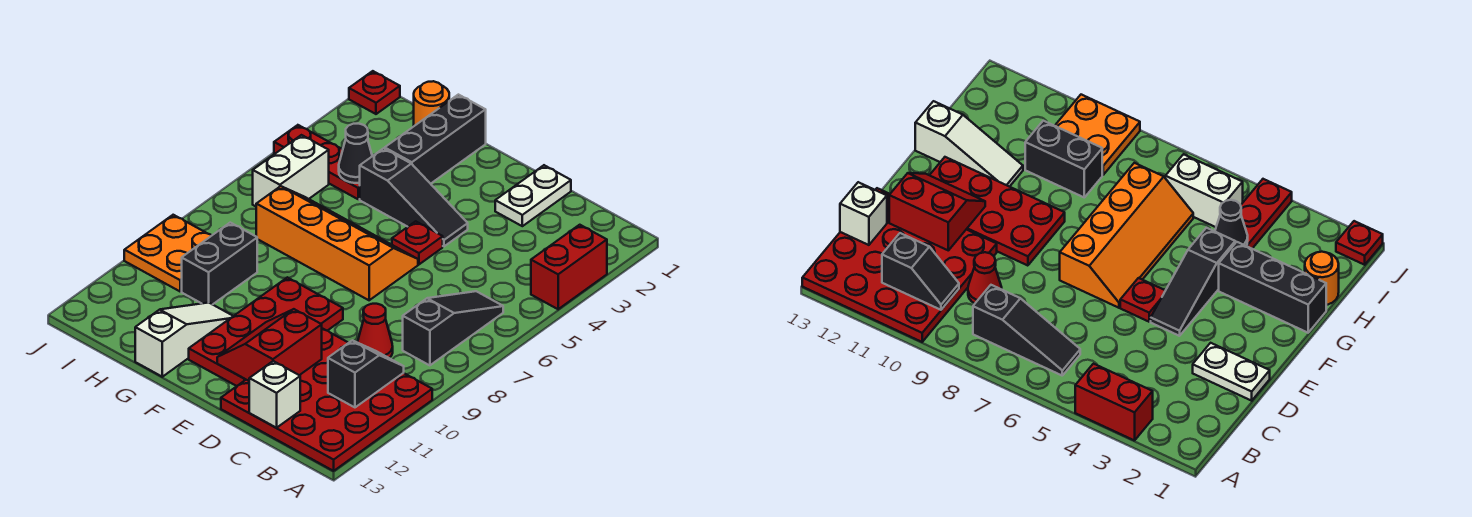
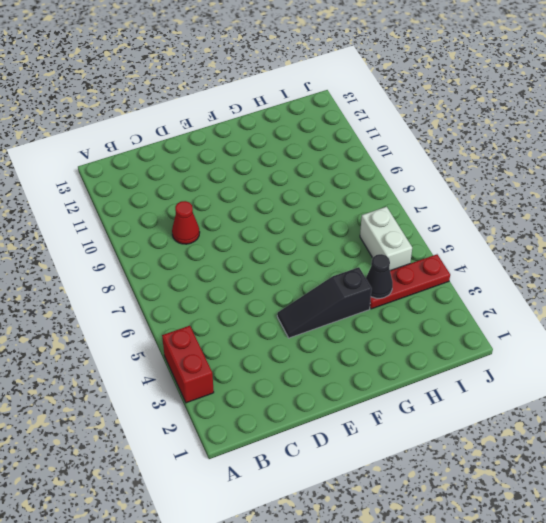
none -> red 4x4 plate [221,328,432,471]
none -> black 1x3 slope [403,291,503,365]
none -> white 1x2 plate [495,165,571,226]

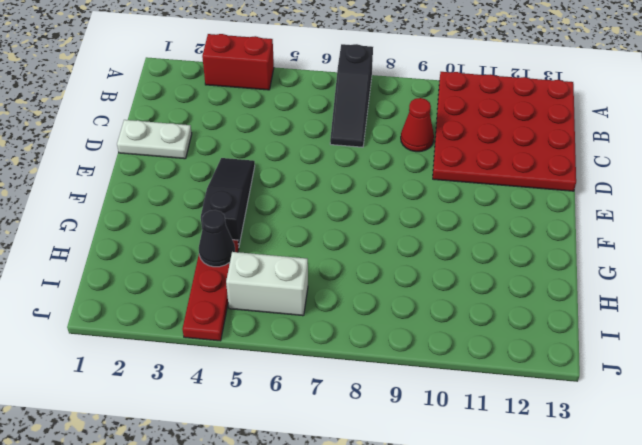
black 1x3 slope [330,44,373,147] -> black 1x3 slope turned to [403,291,503,365]
none -> red 1x1 plate [392,221,443,264]
none -> orange 2x4 slope [256,186,418,300]
none -> red 2x4 plate [189,277,343,386]

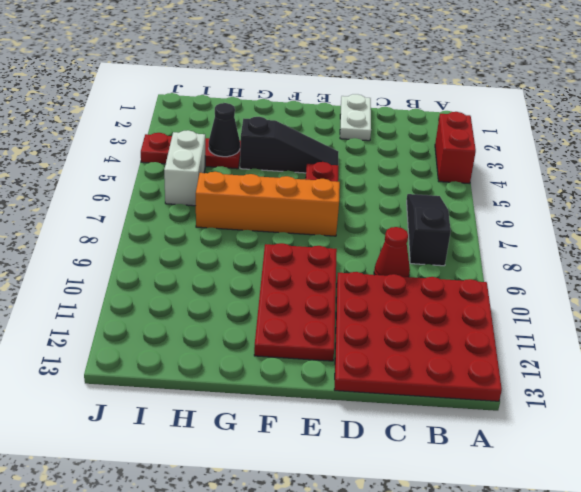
none -> black 1x3 brick [385,95,486,184]
none -> white 1x3 slope [135,303,233,377]
none -> orange 1x1 round brick [414,81,449,126]

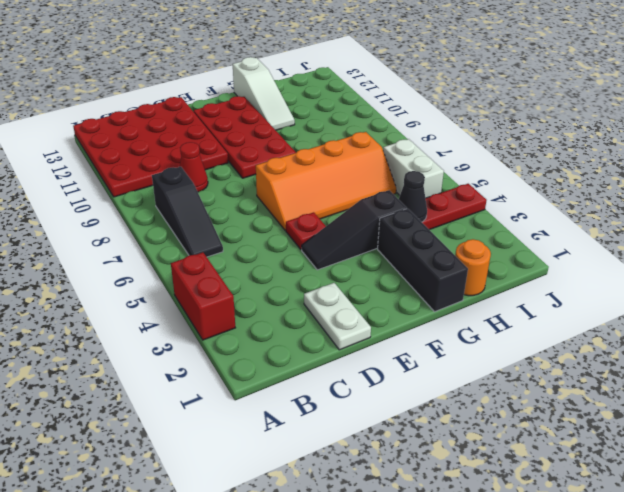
none -> black 1x2 brick [182,223,257,305]
none -> orange 2x2 plate [124,215,212,291]
none -> red 1x1 plate [349,71,400,114]

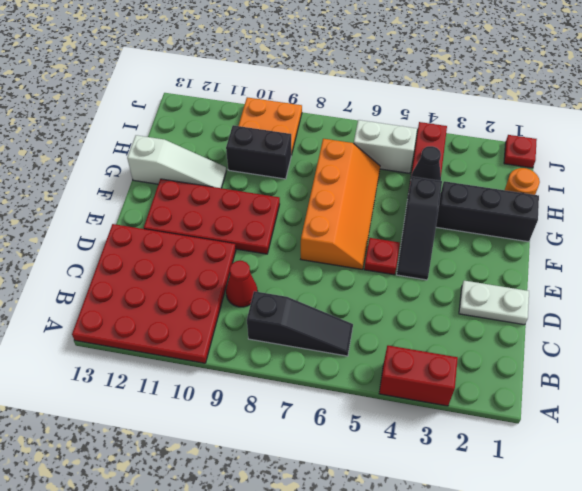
none -> black 1x2 slope [328,340,404,407]
none -> white 1x1 brick [249,361,300,428]
none -> red 2x2 slope [217,309,322,381]

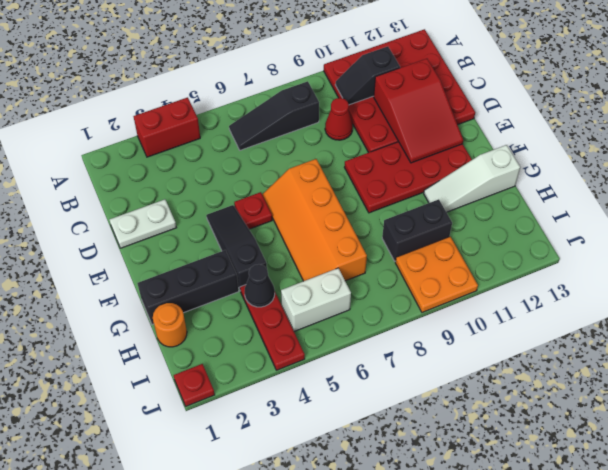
red 2x3 slope [374,59,463,163] -> red 2x2 slope [217,309,322,381]
none -> white 1x1 brick [249,361,300,428]

